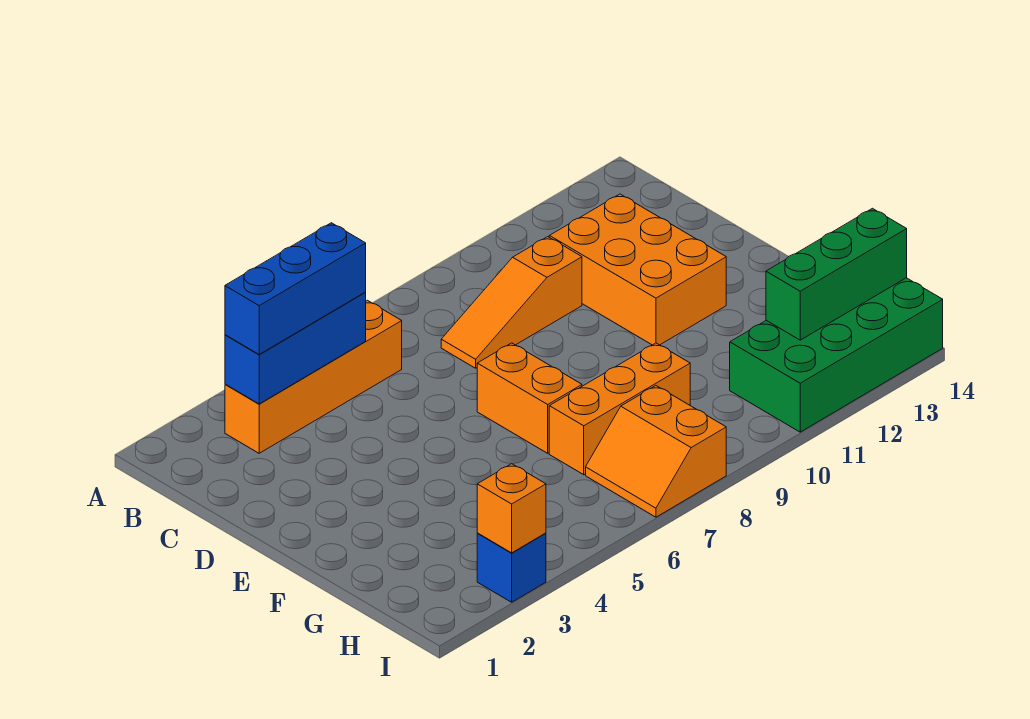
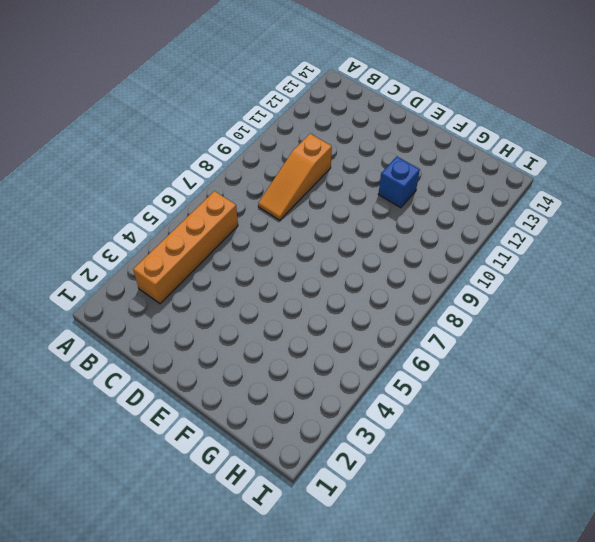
blue 1x1 brick [378,157,420,208] -> blue 1x1 brick moved to [477,533,546,602]
none -> orange 2x3 brick [549,194,726,345]
none -> orange 1x2 brick [477,343,582,453]
none -> orange 1x3 brick [549,343,690,475]

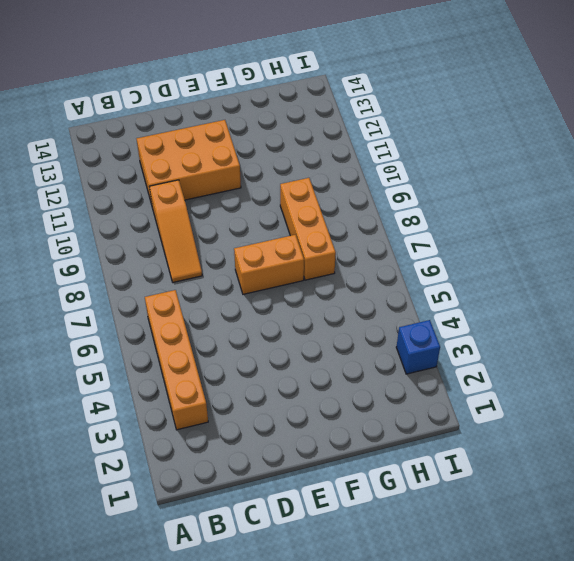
none -> orange 2x2 slope [586,386,726,517]
none -> green 2x4 brick [730,278,943,432]
none -> blue 1x3 brick [225,293,366,404]

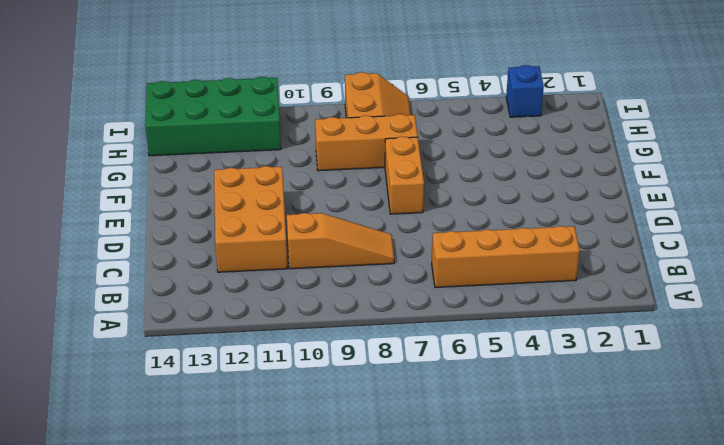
none -> blue 1x3 brick [225,293,366,404]
none -> green 1x3 brick [766,208,907,340]
none -> orange 1x1 brick [477,464,546,553]

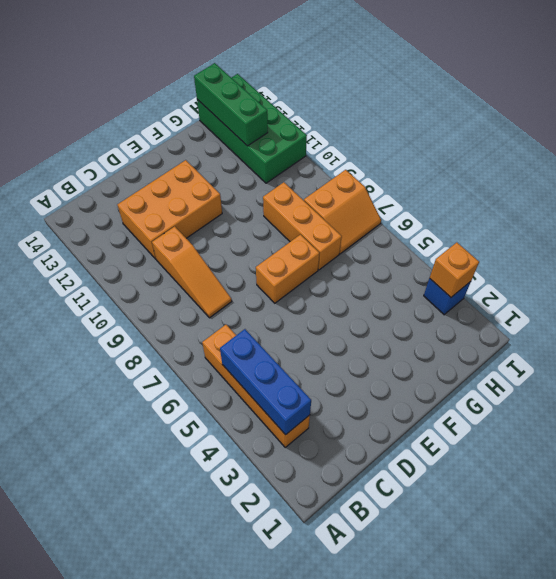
none -> blue 1x3 brick [225,223,366,355]

